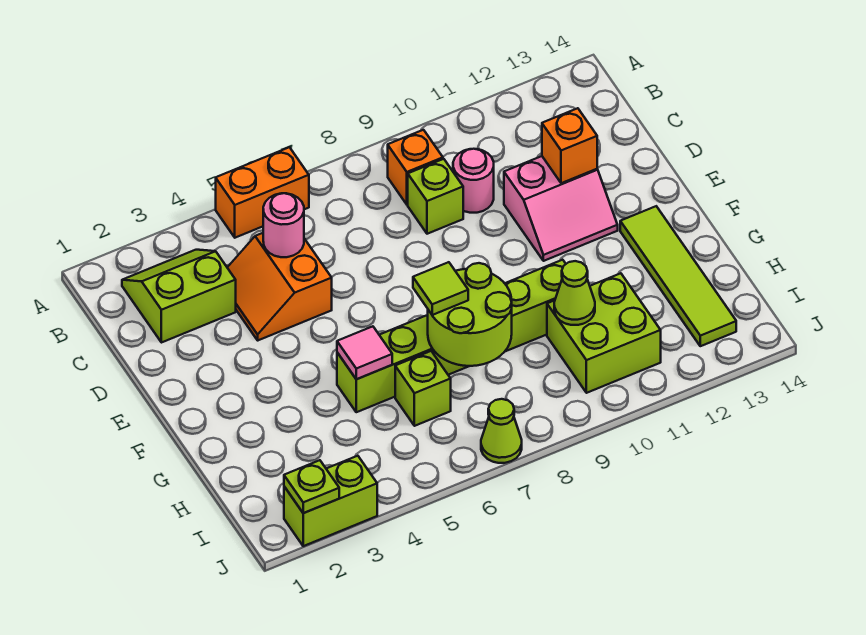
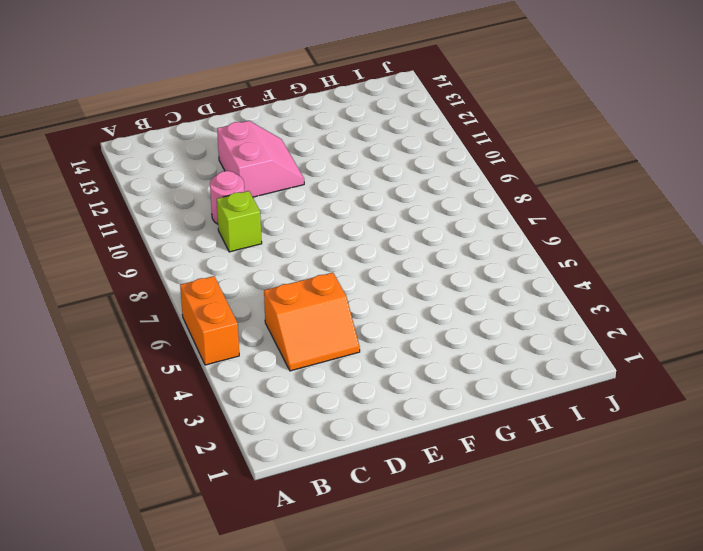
none -> lime 2x2 slope [122,250,236,343]
none -> orange 1x1 brick [388,130,443,205]
none -> lime 1x4 tile [620,206,736,346]

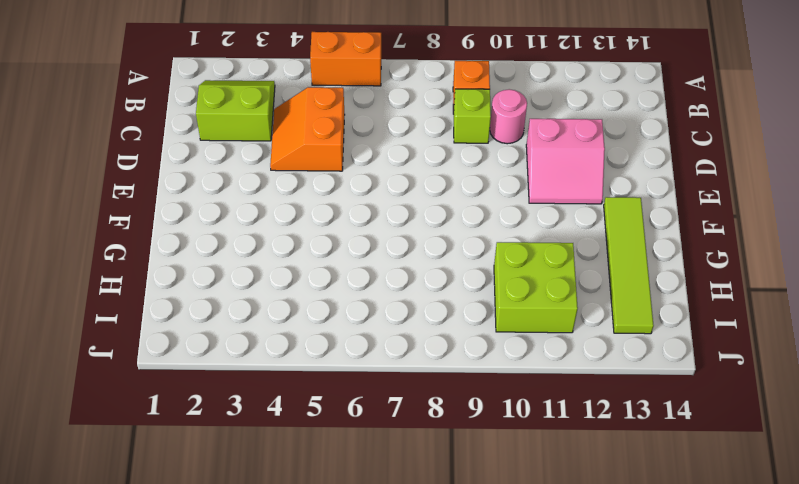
none -> lime 1x6 brick [337,260,566,412]
none -> lime 1x1 brick [395,351,451,426]
none -> lime 1x2 brick [284,456,377,546]

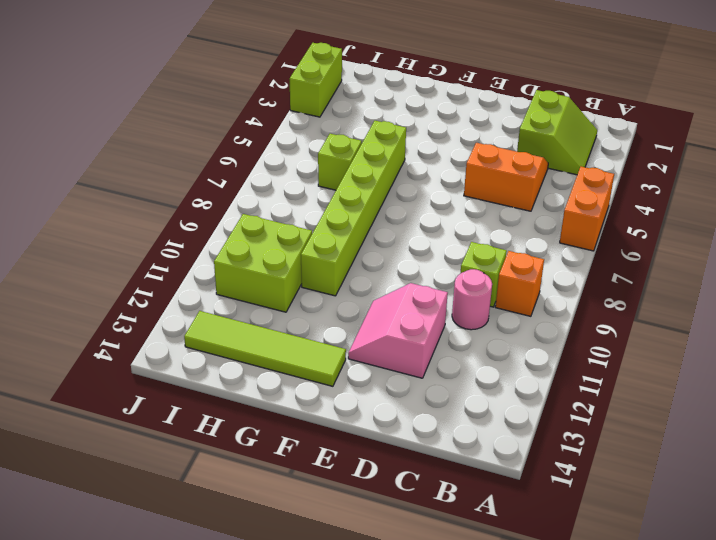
none -> lime 1x1 cone [481,399,522,463]
none -> pink 1x1 round brick [263,193,304,257]
none -> orange 1x1 brick [542,108,597,183]

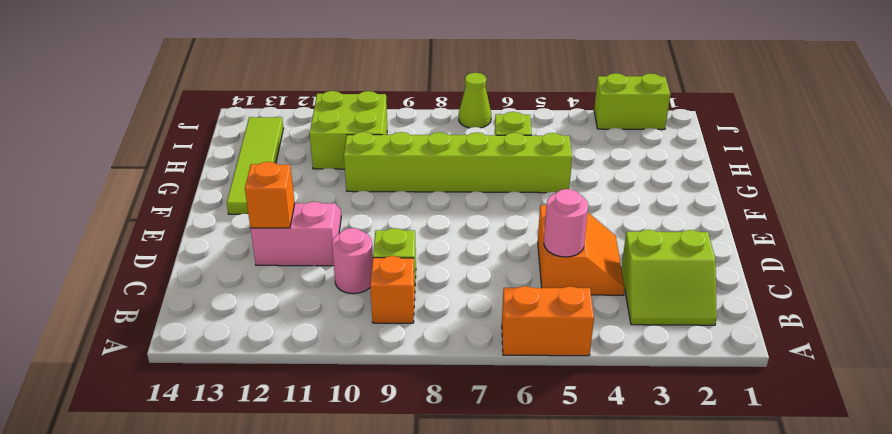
none -> pink 1x1 tile [337,326,392,379]
none -> lime 2x2 round brick [428,263,512,366]
none -> lime 1x1 cone [554,261,595,325]

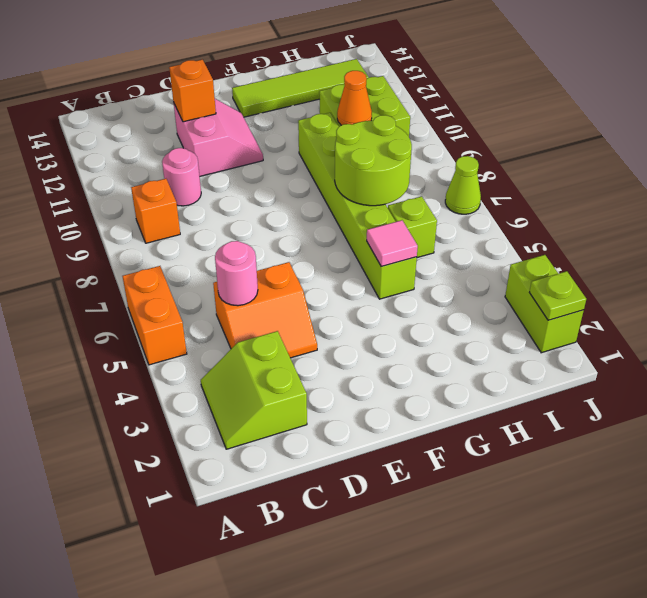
orange 1x1 cone [337,71,372,125] -> lime 1x1 cone [554,261,595,325]
none -> lime 1x1 brick [408,159,463,234]
none -> lime 1x1 tile [413,262,468,315]

